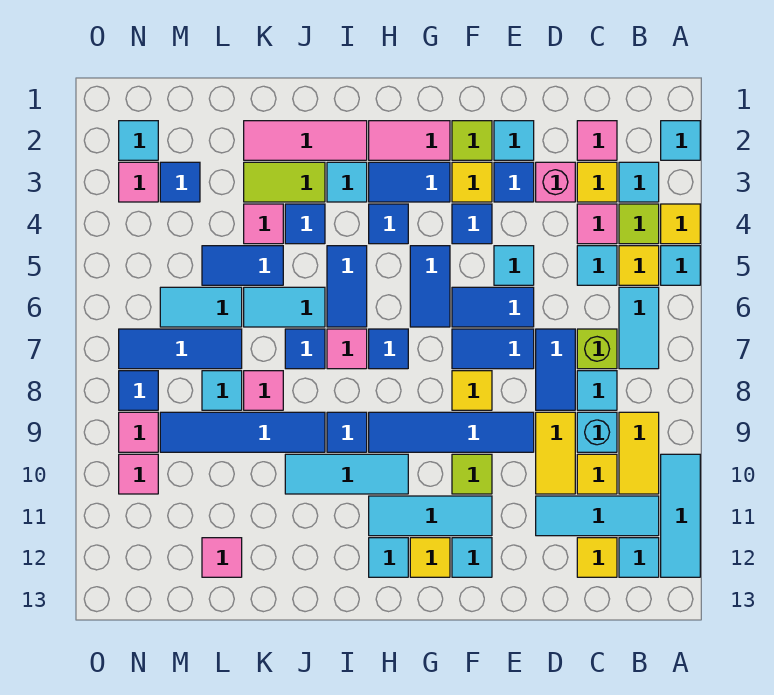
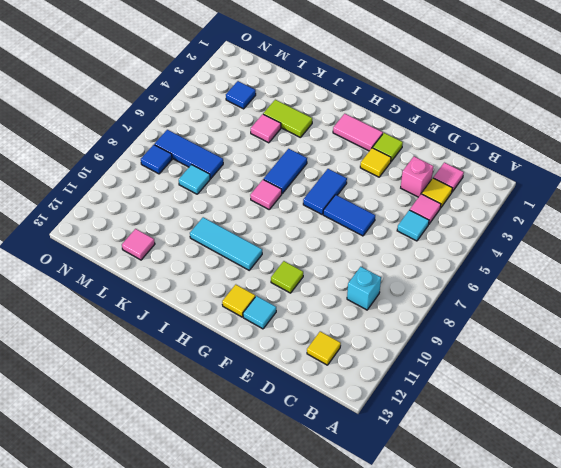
none -> cyan 1x1 tile [661,121,700,160]
none -> yellow 1x1 tile [661,204,700,244]
none -> cyan 1x1 tile [661,246,700,285]
none -> cyan 1x3 tile [661,454,700,577]

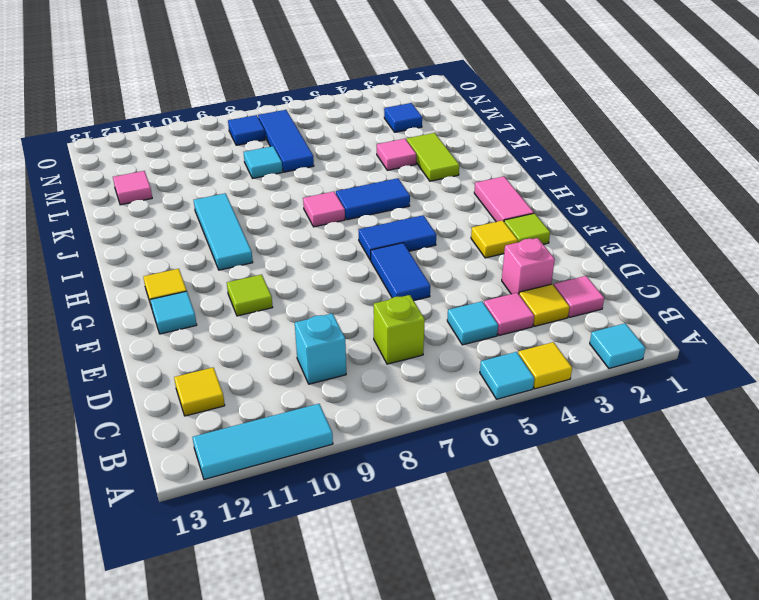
none -> cyan 1x1 tile [619,162,659,202]
none -> lime 1x1 tile [619,204,659,244]
none -> yellow 1x1 tile [619,246,659,285]
none -> cyan 1x2 tile [619,287,659,369]

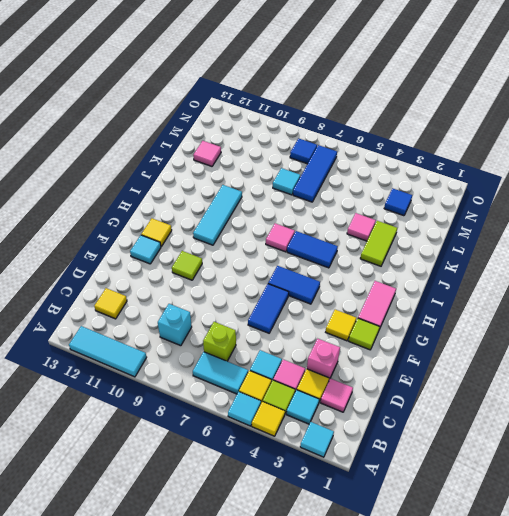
none -> yellow 1x2 tile [619,412,659,494]
none -> cyan 1x3 tile [536,496,659,536]
none -> cyan 1x1 tile [619,538,659,577]
none -> cyan 1x1 tile [577,371,617,410]

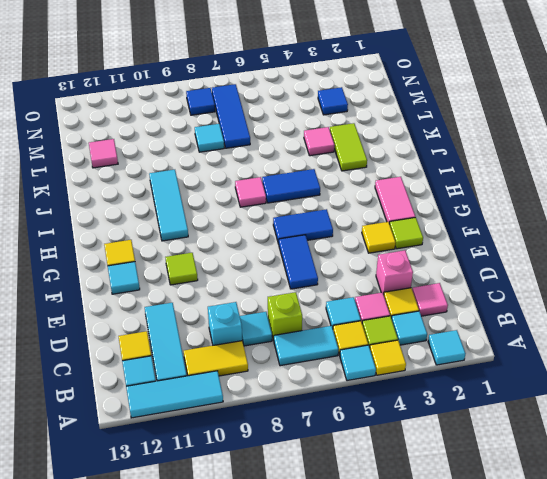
none -> yellow 1x1 tile [577,454,617,494]
none -> blue 1x2 tile [536,329,575,410]
none -> yellow 1x2 tile [536,412,575,494]
none -> cyan 1x1 tile [494,121,534,160]

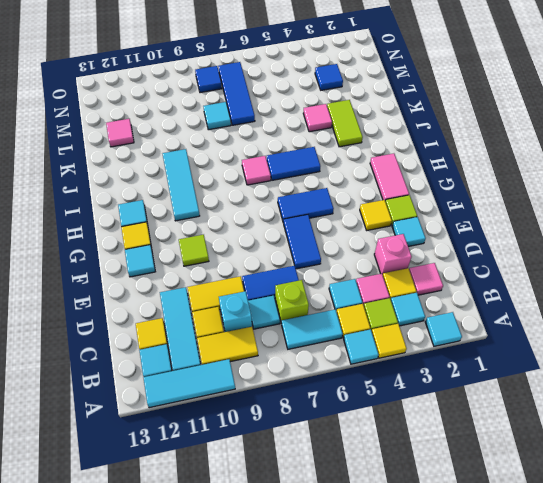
none -> blue 1x1 tile [494,162,534,202]
none -> cyan 1x1 tile [494,246,534,285]
none -> blue 1x2 tile [452,329,534,369]
none -> blue 1x4 tile [369,412,534,452]

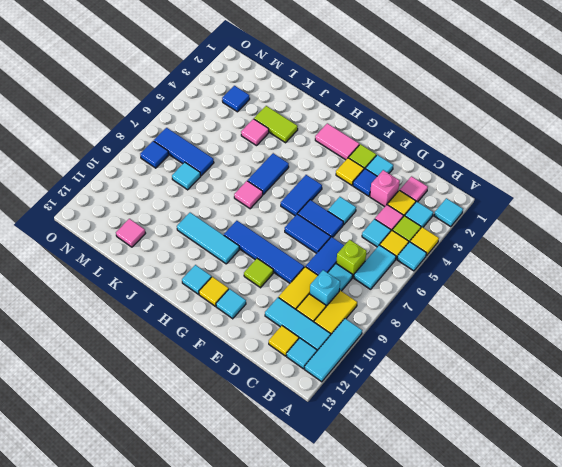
none -> blue 1x1 tile [452,204,492,244]
none -> yellow 1x1 tile [452,371,492,410]
none -> cyan 1x3 tile [369,496,492,536]
none -> blue 1x2 tile [369,162,450,202]

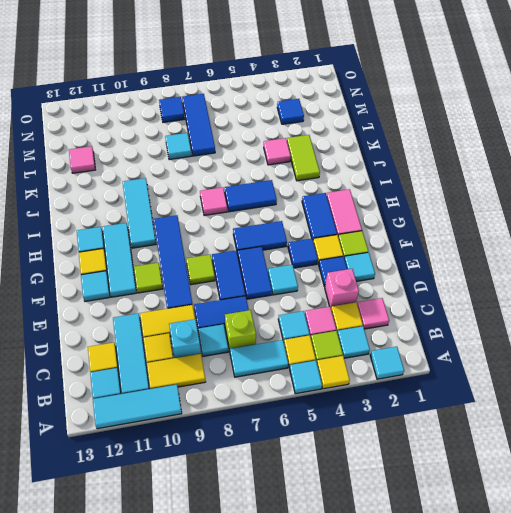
lime 1x1 tile [186,255,215,285] -> yellow 1x1 tile [452,371,492,410]
none -> blue 1x1 tile [369,204,408,244]
none -> blue 1x1 tile [369,329,408,369]
none -> pink 1x3 tile [244,121,367,160]
none -> cyan 1x1 tile [327,162,367,202]

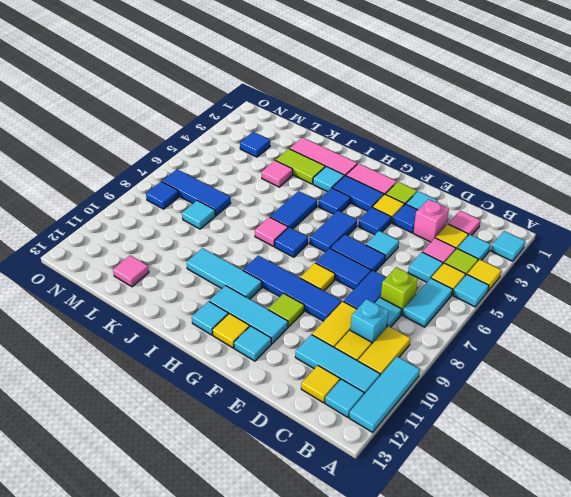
none -> blue 1x1 tile [327,412,367,452]
none -> blue 1x1 tile [285,204,325,244]
none -> cyan 1x2 tile [244,287,325,327]
none -> blue 1x1 tile [285,329,325,369]

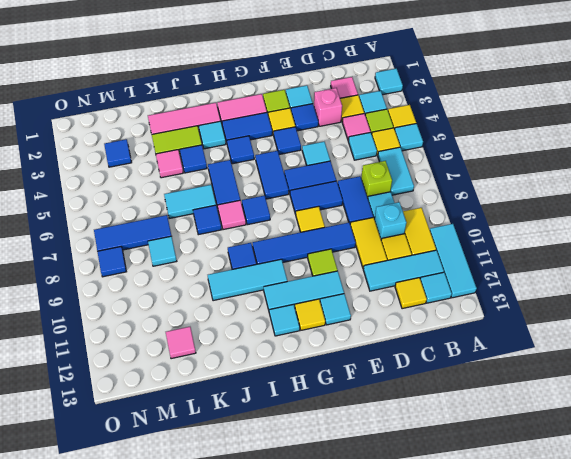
none -> blue 1x4 tile [160,412,325,452]
none -> blue 1x2 tile [202,246,283,285]
none -> pink 1x1 tile [244,371,283,410]
none -> cyan 1x2 tile [160,287,242,327]

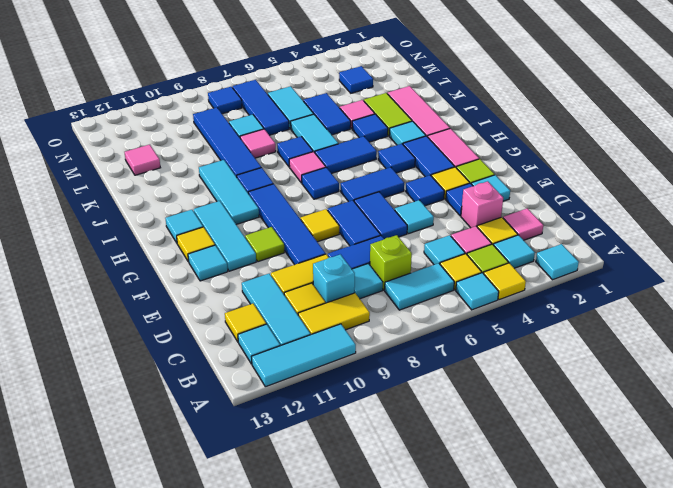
none -> cyan 1x1 tile [119,121,158,160]
none -> pink 1x1 tile [119,162,158,202]
none -> pink 1x1 tile [119,412,158,452]
none -> pink 1x1 tile [119,454,158,494]

